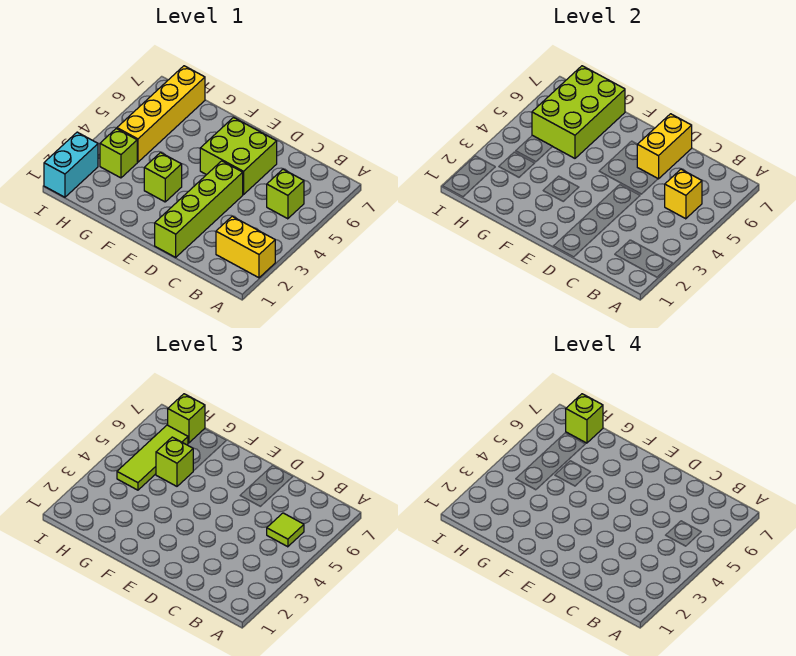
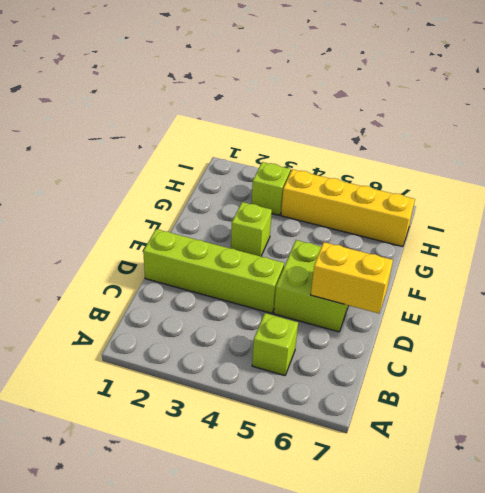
none -> yellow 1x2 brick [216,216,275,278]
none -> cyan 1x2 brick [44,132,98,197]
none -> yellow 1x1 brick [665,169,702,219]

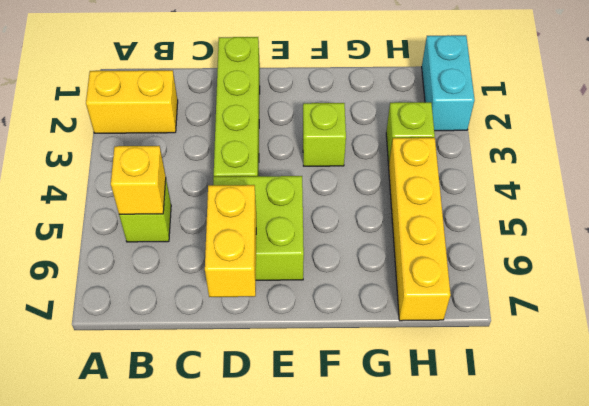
none -> lime 2x3 brick [532,66,625,158]
none -> lime 1x1 tile [267,513,304,547]
none -> lime 1x1 brick [156,437,193,486]

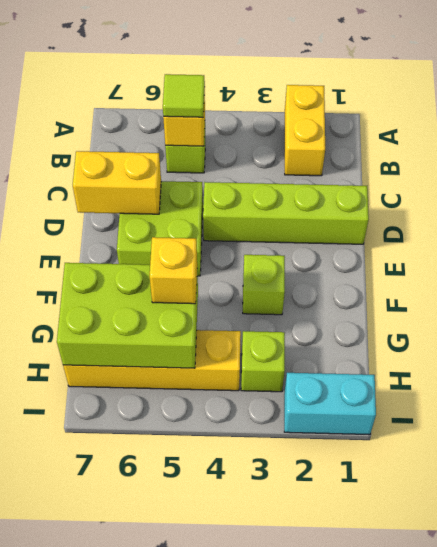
yellow 1x1 brick [150,237,197,304] -> lime 1x1 brick [156,437,193,486]
none -> lime 1x3 tile [117,425,188,490]
none -> lime 1x1 brick [168,394,205,443]
none -> lime 1x1 brick [566,394,603,443]

